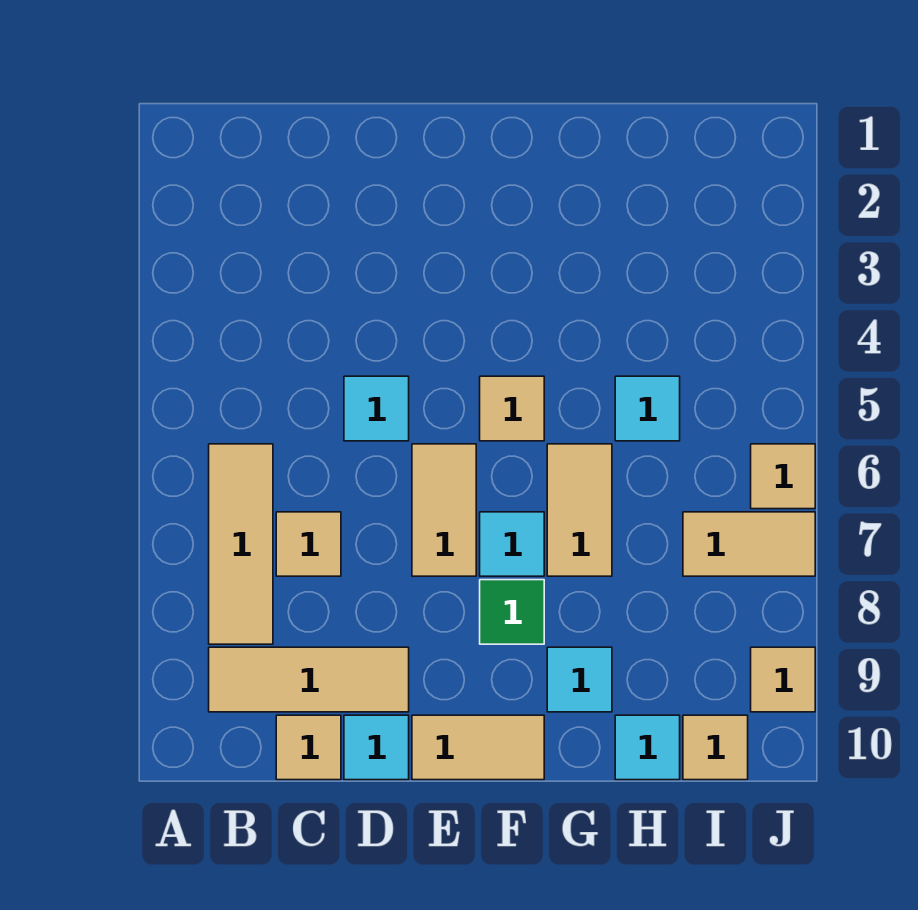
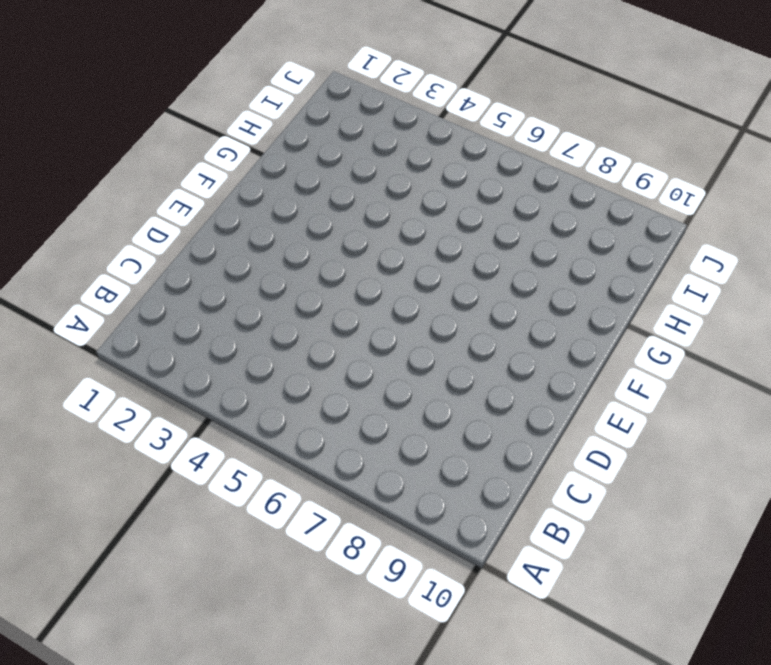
none -> tan 1x3 tile [209,444,273,644]
none -> tan 1x3 tile [209,647,409,712]
none -> tan 1x1 tile [276,512,341,576]

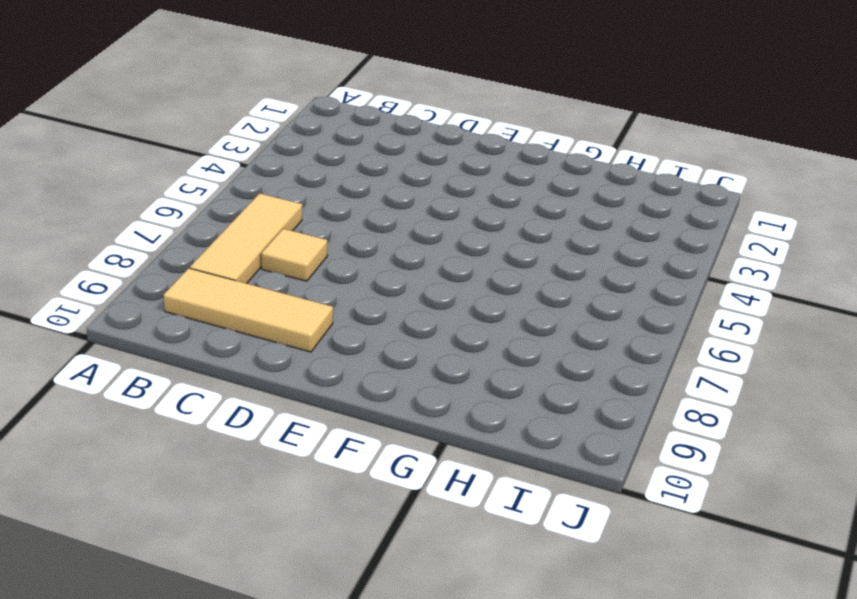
none -> tan 1x1 tile [276,715,341,780]
none -> cyan 1x1 tile [344,376,409,441]
none -> cyan 1x1 tile [344,715,409,780]

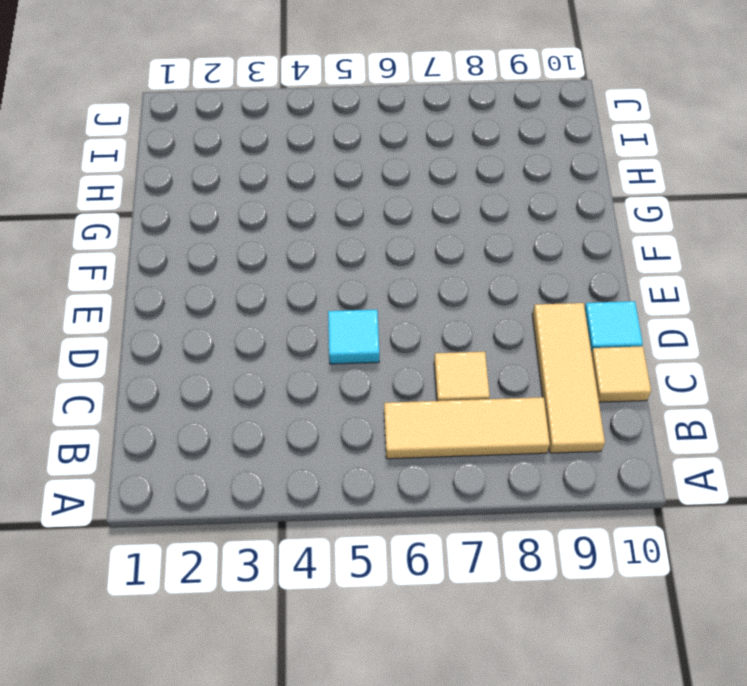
none -> tan 1x2 tile [412,444,476,576]
none -> tan 1x2 tile [412,715,544,780]
none -> tan 1x1 tile [480,376,544,441]

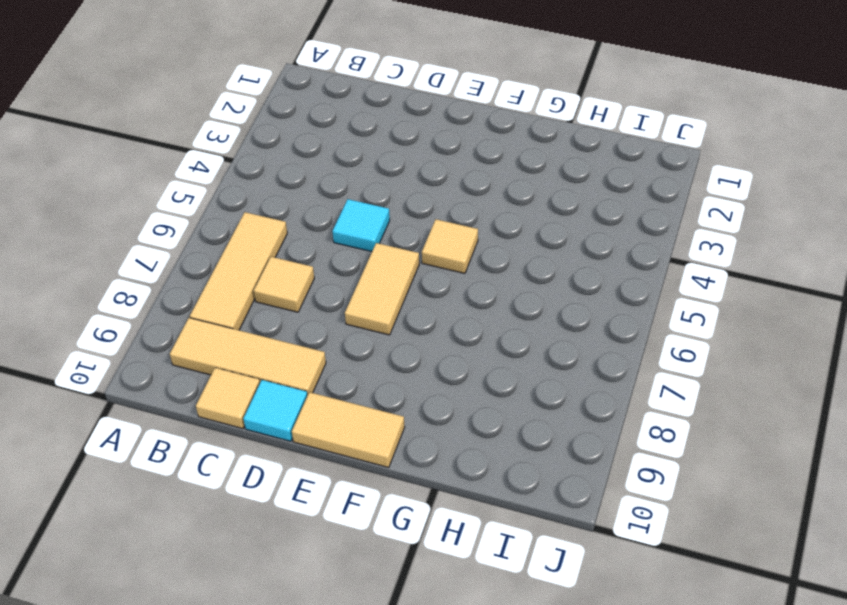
none -> cyan 1x1 tile [480,512,544,576]
none -> green 1x1 tile [480,580,544,644]
none -> tan 1x2 tile [547,444,612,576]

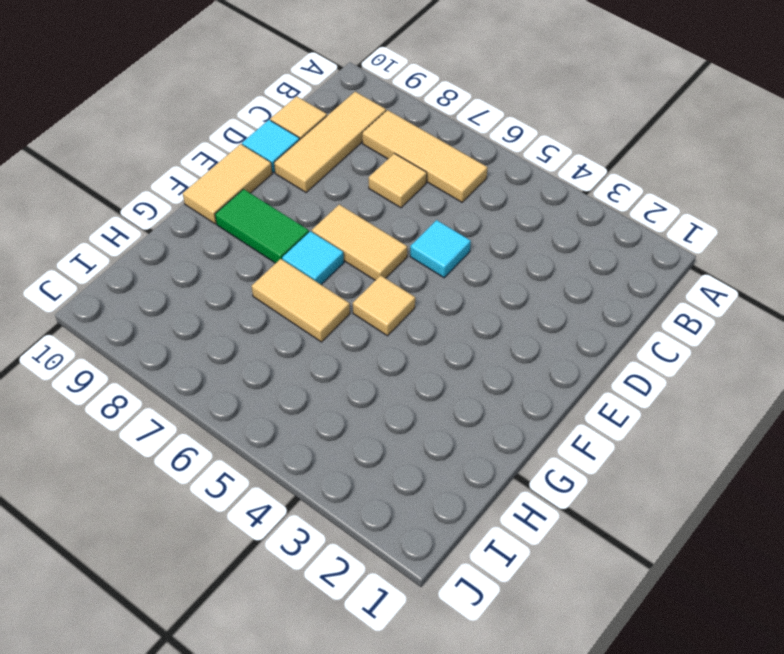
green 1x2 tile [215,189,309,263] -> green 1x1 tile [480,580,544,644]
none -> cyan 1x1 tile [547,647,612,712]
none -> cyan 1x1 tile [615,376,680,441]
none -> cyan 1x1 tile [615,715,680,780]

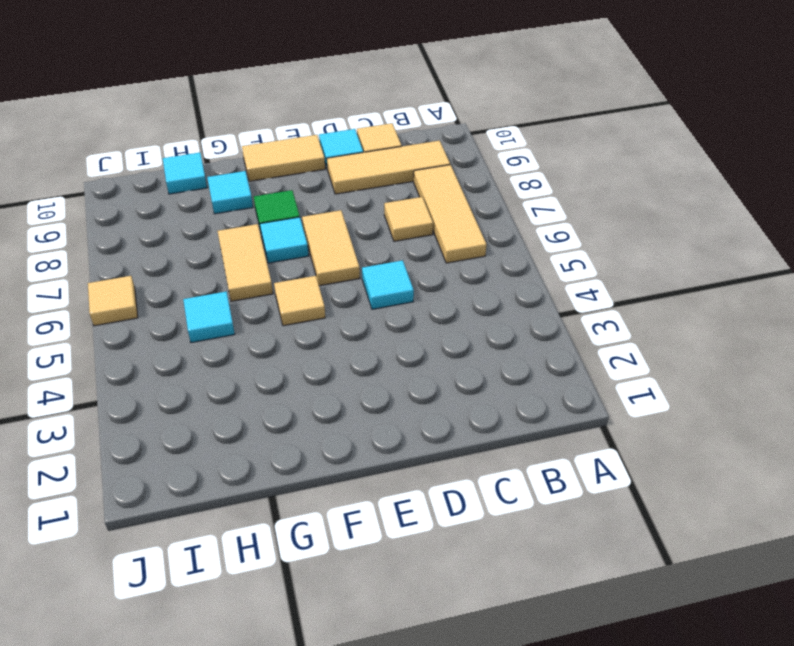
none -> tan 1x2 tile [683,512,815,576]
none -> tan 1x1 tile [683,715,748,780]
none -> tan 1x1 tile [751,647,815,712]

